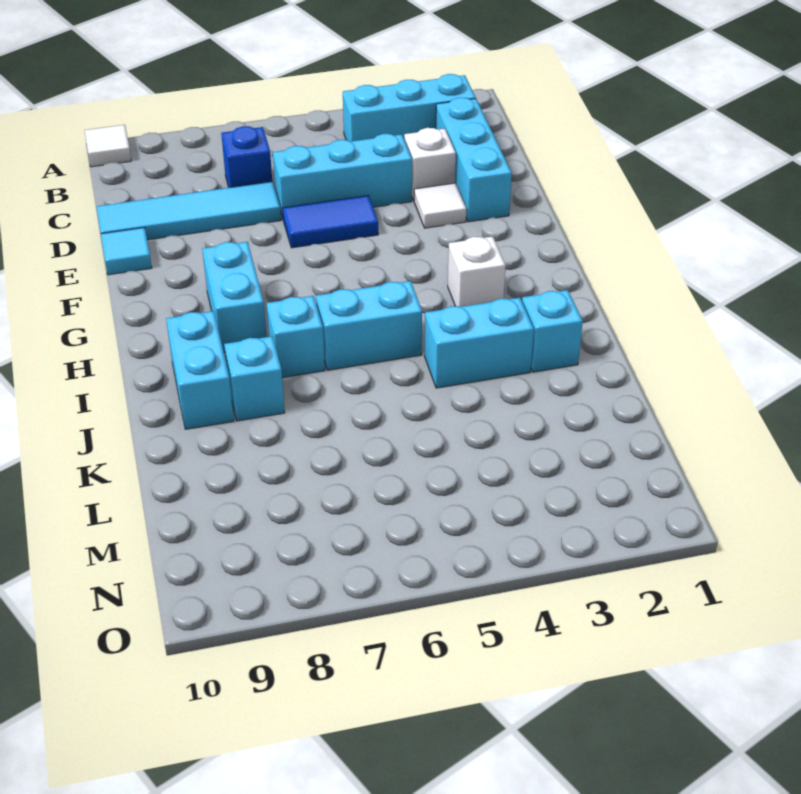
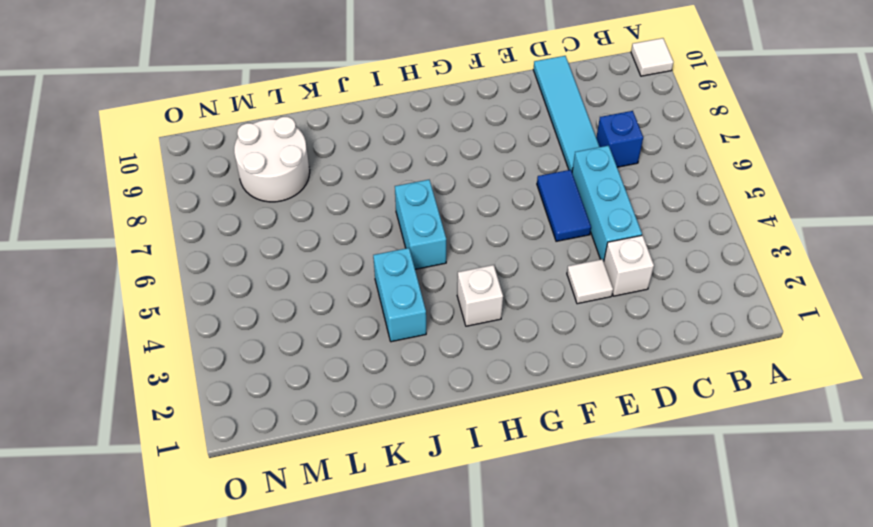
white 2x2 round brick [234,117,310,202] -> none
none -> cyan 1x3 brick [343,74,476,141]
none -> cyan 1x3 brick [436,98,512,222]
none -> cyan 1x1 tile [101,228,152,275]

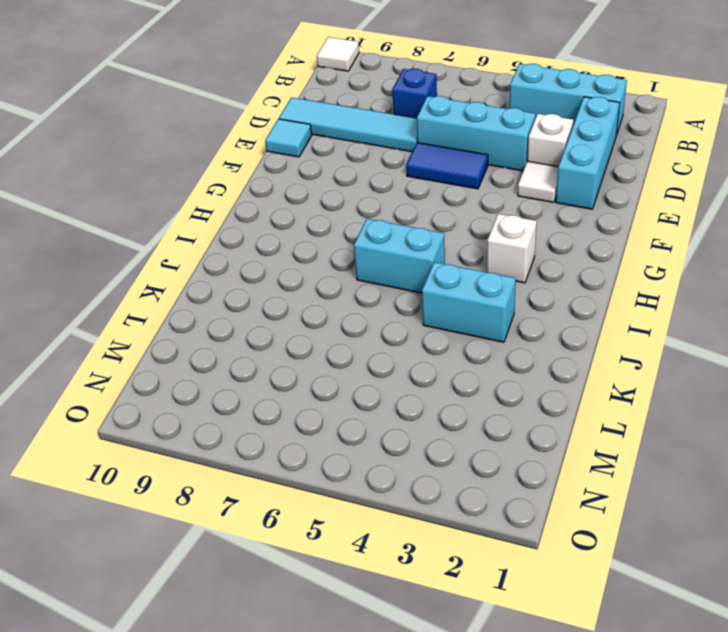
none -> cyan 1x2 brick [202,242,267,352]
none -> cyan 1x1 brick [267,296,325,378]
none -> cyan 1x2 brick [166,311,234,429]

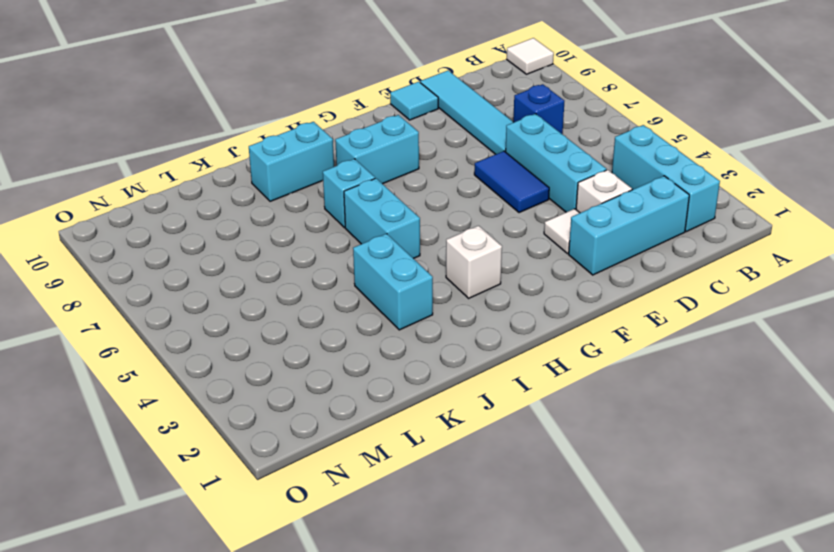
none -> cyan 1x1 brick [522,290,583,372]
none -> cyan 1x1 brick [224,336,285,421]

